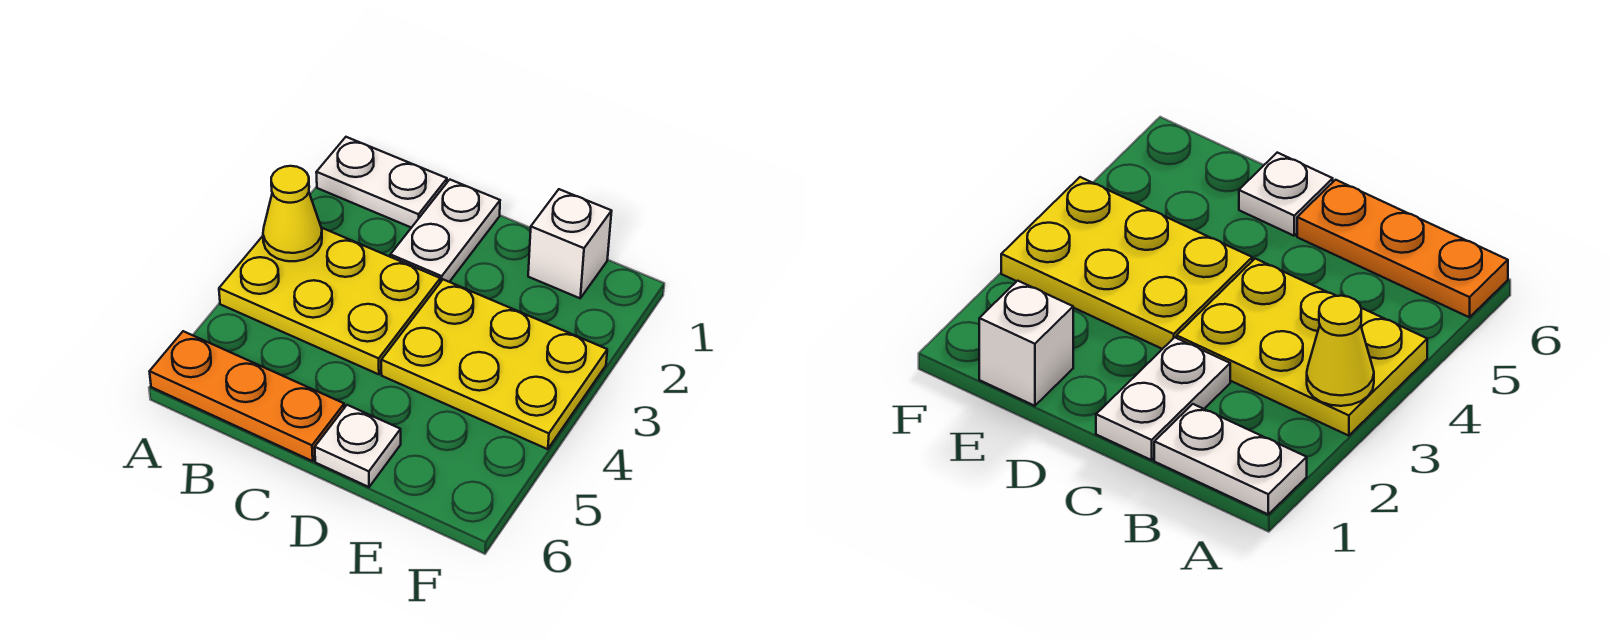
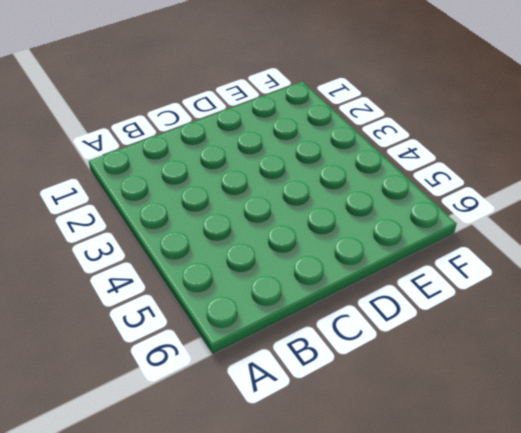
none -> white 1x2 plate [316,137,447,228]
none -> yellow 2x3 plate [219,228,440,374]

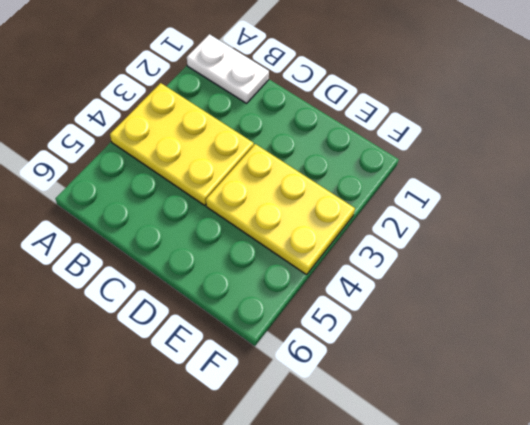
none -> orange 1x3 plate [149,331,344,461]
none -> white 1x2 plate [390,180,500,282]

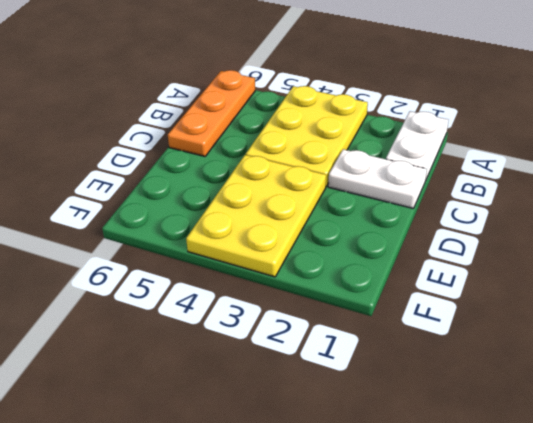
none -> white 1x1 plate [315,405,401,487]
none -> white 1x1 brick [528,189,612,298]

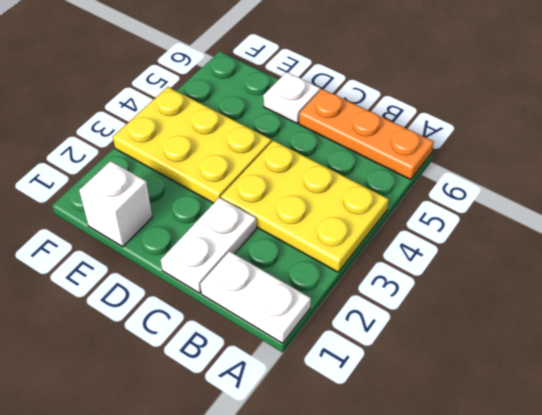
none -> yellow 1x1 cone [263,166,322,261]

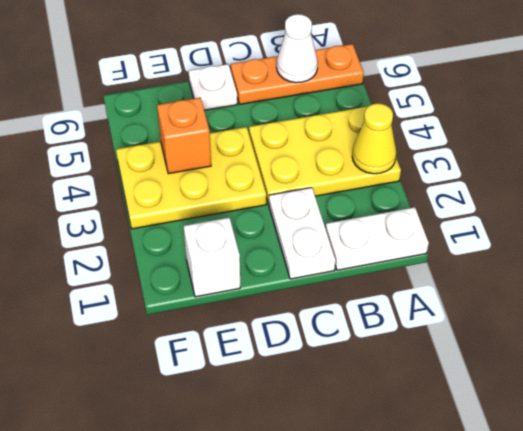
white 1x1 cone [277,14,318,83] -> none
orange 1x1 brick [157,98,211,174] -> none

